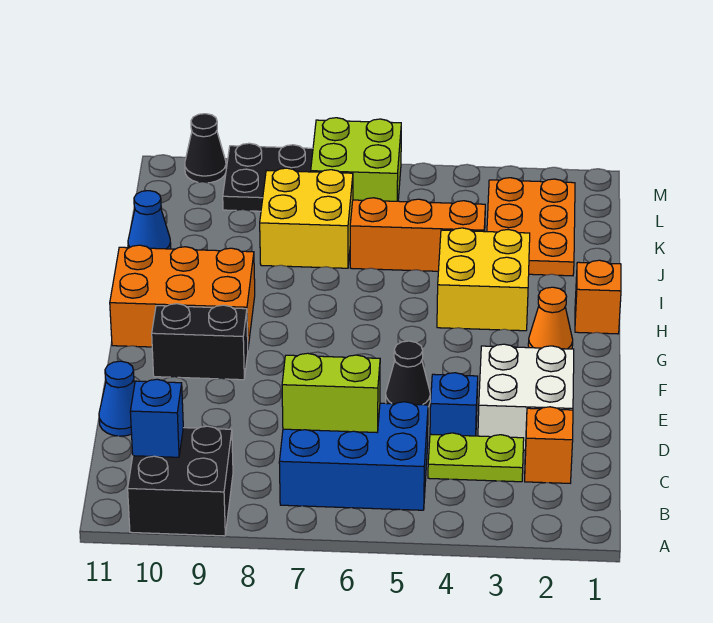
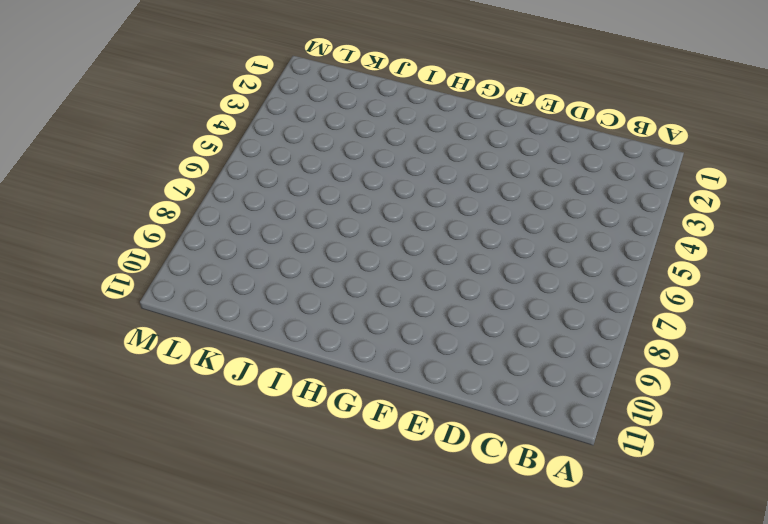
none -> black 2x2 brick [128,426,233,536]
none -> blue 2x3 brick [279,402,428,510]
none -> orange 1x1 brick [525,407,573,483]

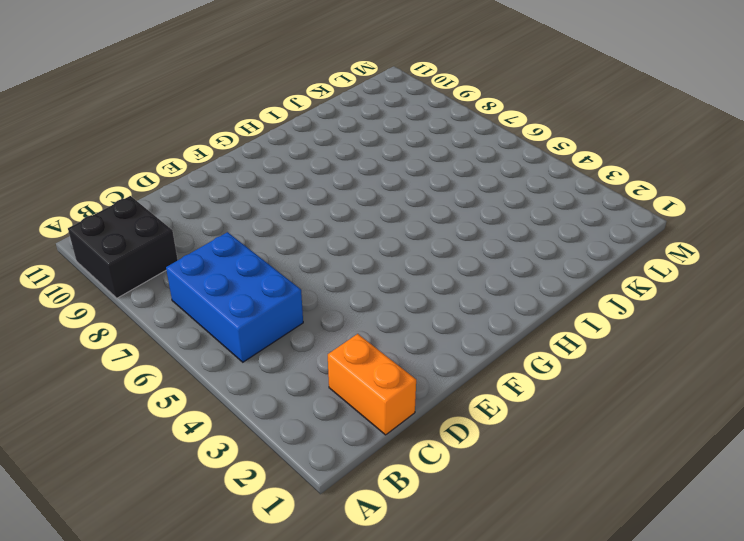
orange 1x2 brick [328,334,416,435] -> orange 1x1 brick [525,407,573,483]
none -> lime 1x2 plate [428,433,524,482]
none -> white 2x2 brick [478,344,574,450]
none -> blue 1x1 brick [430,373,478,436]

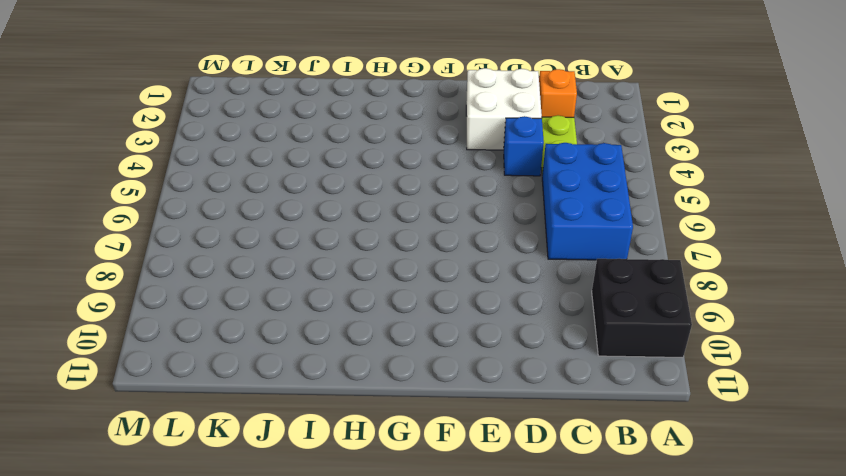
none -> blue 1x1 cone [99,361,135,436]
none -> black 1x1 cone [386,341,430,407]
none -> black 1x2 brick [152,304,248,380]

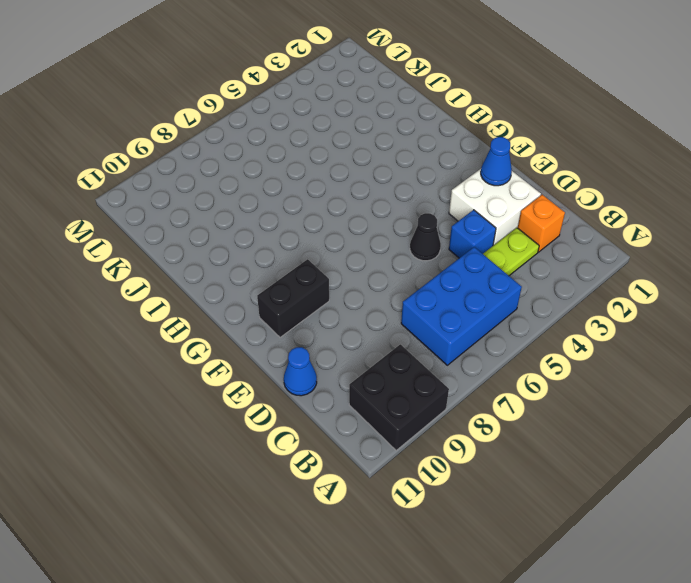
blue 1x1 cone [481,137,512,186] -> blue 1x1 cone moved to [128,191,171,249]
none -> orange 1x1 cone [528,287,573,349]
none -> orange 2x3 brick [110,245,255,347]
none -> orange 1x1 brick [575,260,621,334]

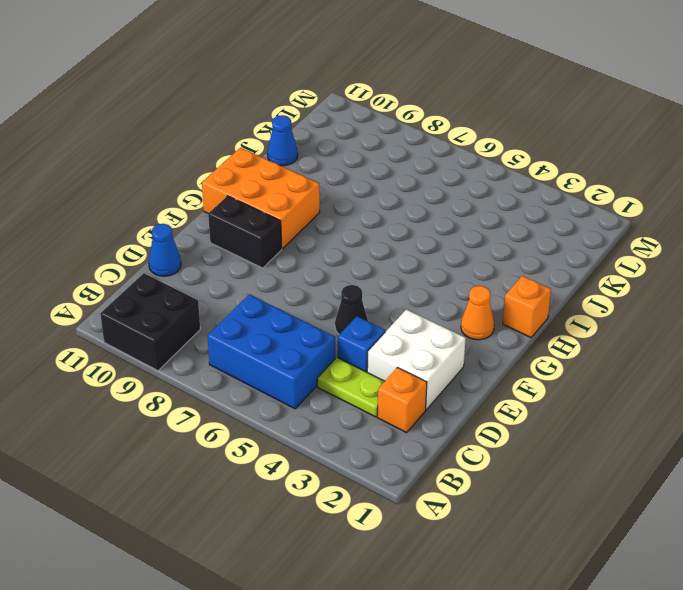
none -> yellow 2x2 brick [437,228,530,331]
none -> orange 2x3 plate [487,178,575,276]
none -> orange 1x3 brick [350,198,485,271]

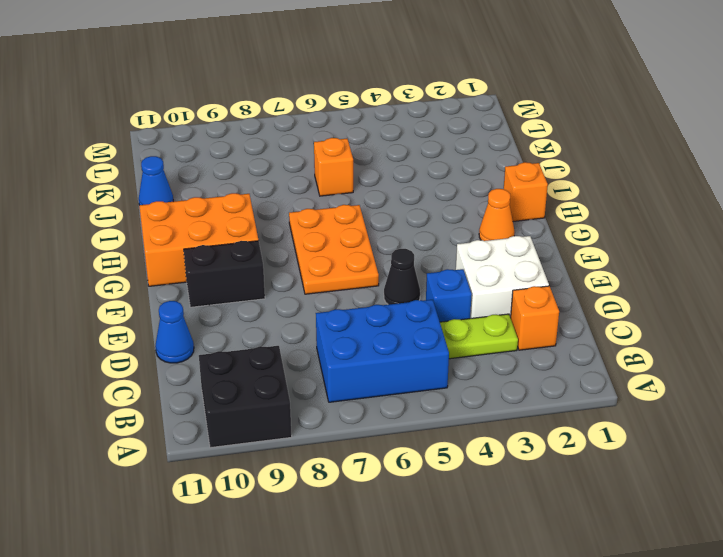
orange 2x3 plate [289,205,379,294] -> orange 2x3 plate moved to [487,178,575,276]
orange 1x1 brick [314,138,353,196] -> orange 1x3 brick [350,198,485,271]
none -> yellow 2x2 brick [437,228,530,331]
none -> yellow 2x2 brick [260,168,353,268]
none -> lime 2x2 brick [311,118,401,201]

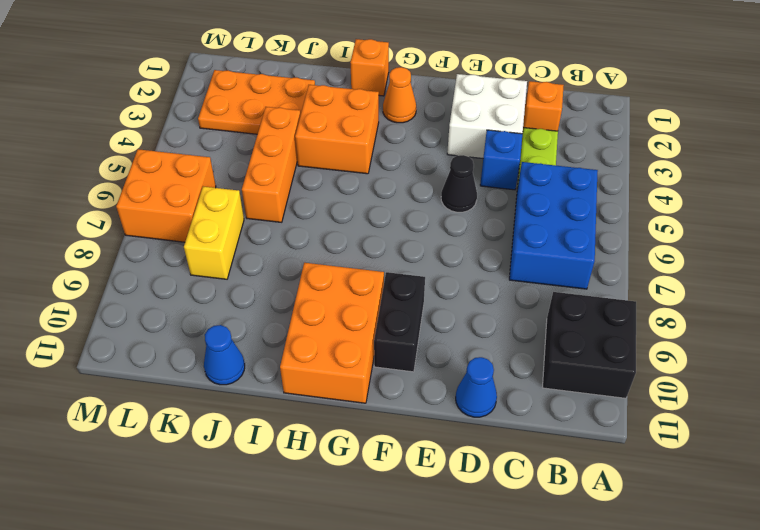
orange 2x2 brick [295,85,379,174] -> yellow 2x2 brick [437,228,530,331]
yellow 1x2 brick [184,187,244,279] -> yellow 2x2 brick [260,168,353,268]
orange 2x2 brick [116,149,216,242] -> lime 2x2 brick [311,118,401,201]
none -> black 2x2 plate [223,143,313,211]
none -> black 1x1 cone [185,114,226,183]
none -> blue 1x1 brick [130,379,183,457]

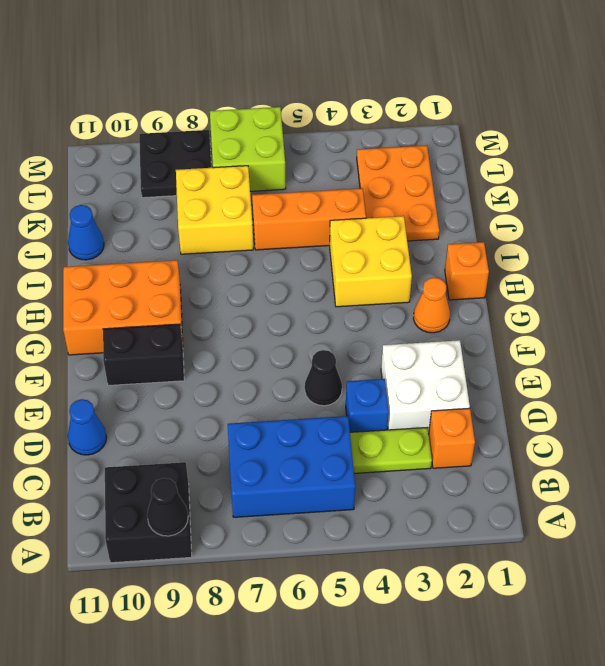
black 1x1 cone [147,478,188,536] -> black 1x1 cone moved to [185,114,226,183]
none -> blue 1x1 brick [130,379,183,457]
none -> lime 1x2 brick [282,353,380,432]

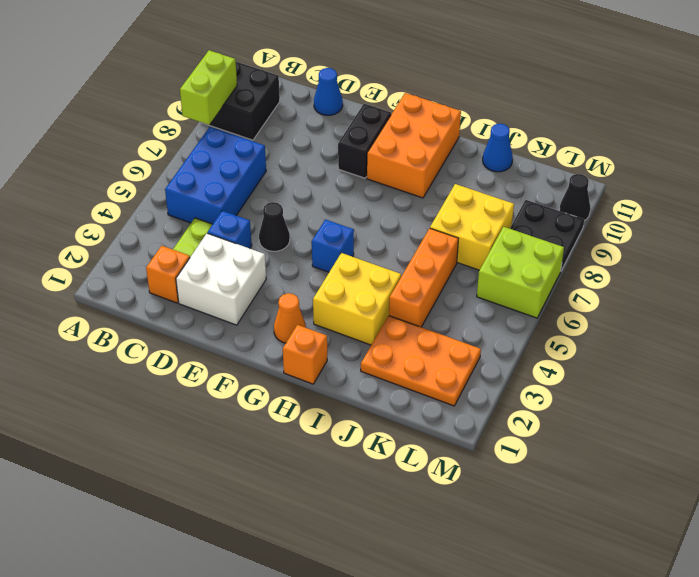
lime 1x2 brick [180,50,237,125] -> lime 1x2 brick moved to [282,353,380,432]
blue 1x1 brick [312,219,354,272] -> blue 1x1 brick moved to [130,379,183,457]

